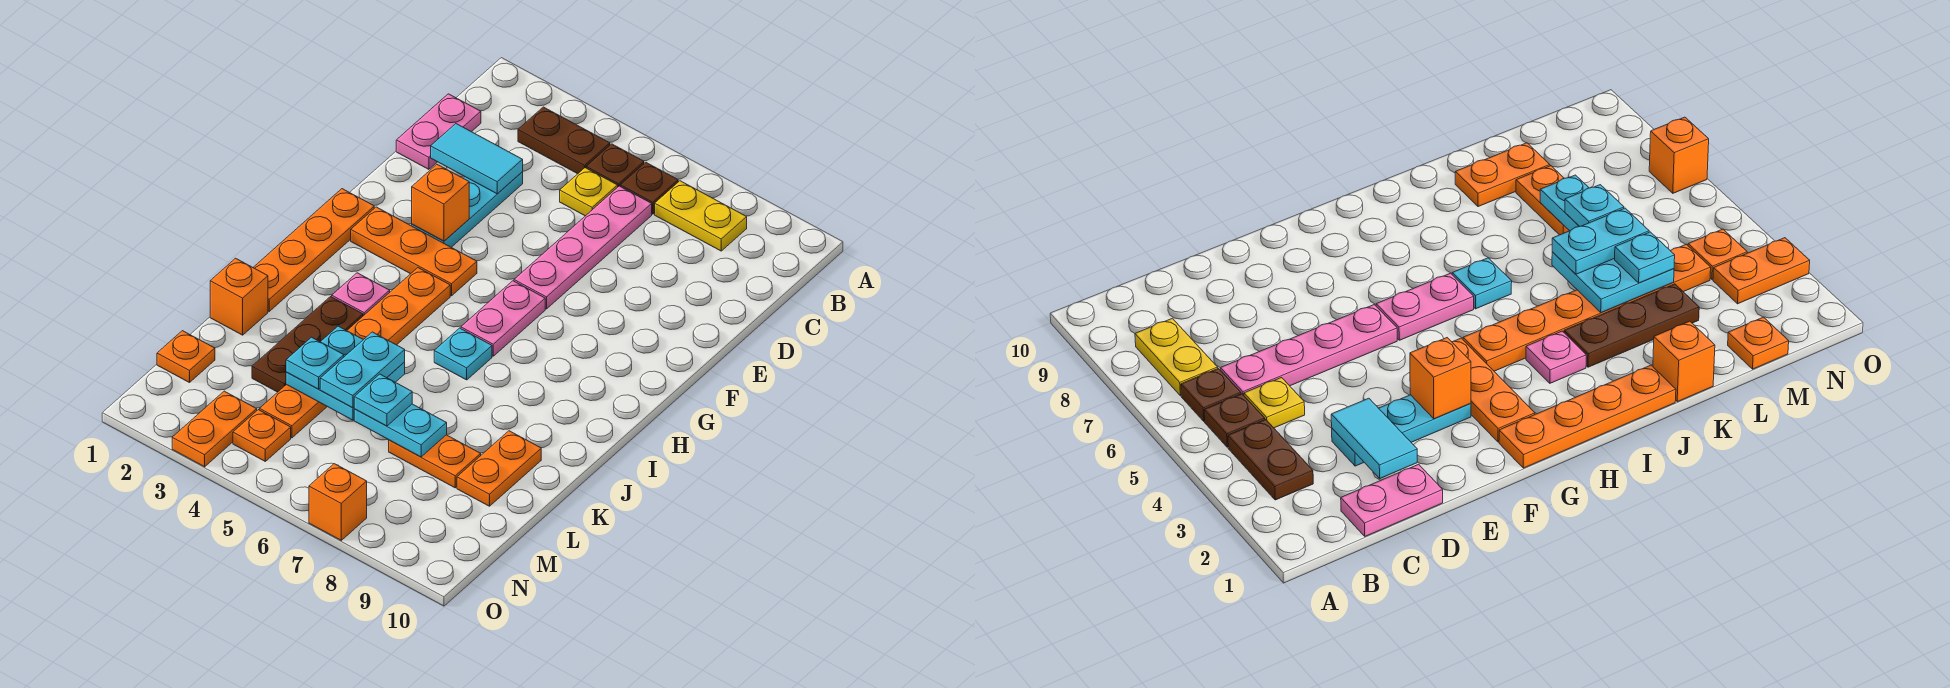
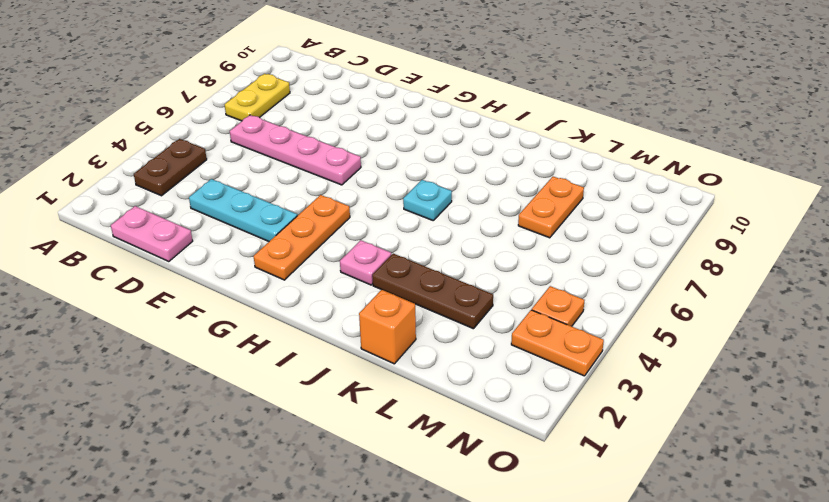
none -> brown 1x1 plate [586,144,644,187]
none -> brown 1x1 plate [620,162,678,214]
none -> yellow 1x1 plate [560,168,618,216]

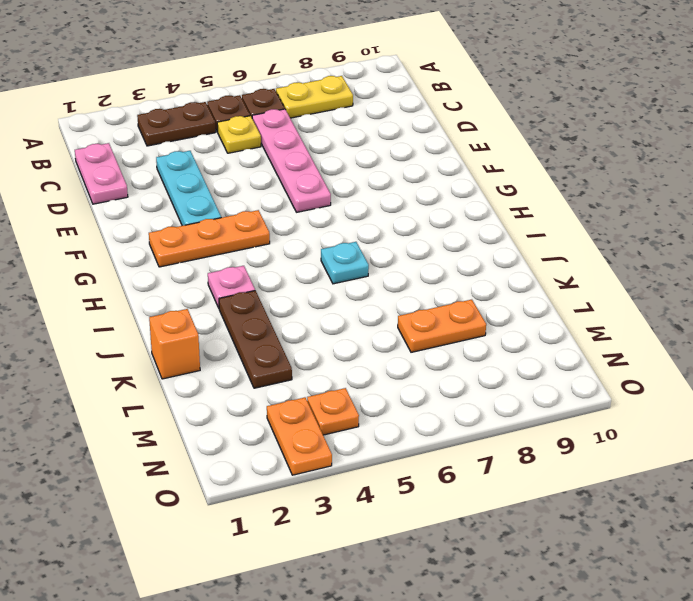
none -> orange 1x4 plate [253,189,374,311]
none -> pink 1x2 plate [461,281,545,356]
none -> orange 1x6 plate [260,268,450,438]

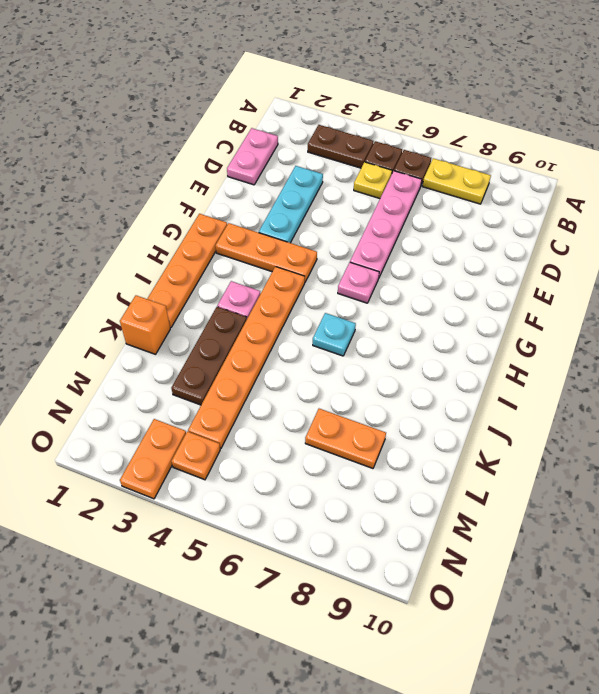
pink 1x1 plate [338,262,379,303] -> pink 1x2 plate [461,281,545,356]
none -> orange 1x2 plate [457,431,541,506]
none -> orange 1x1 plate [157,331,215,383]
none -> orange 1x1 brick [309,464,367,540]

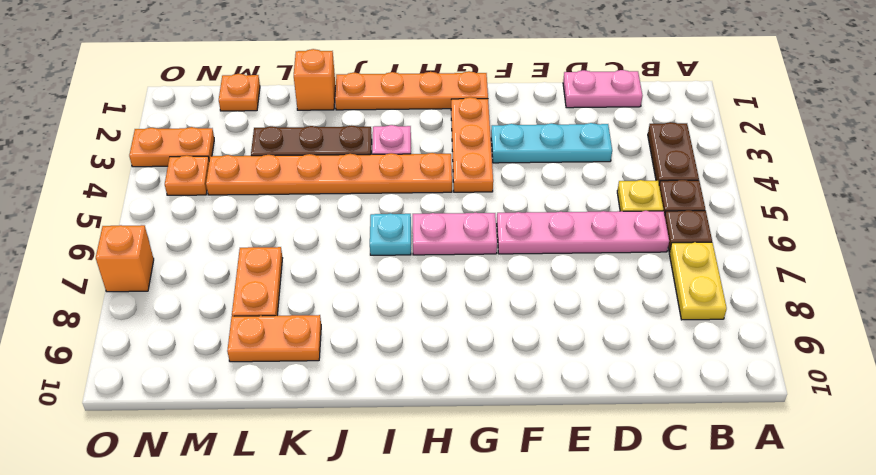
none -> cyan 1x2 tile [431,124,523,194]
none -> orange 1x1 brick [412,165,469,241]
none -> cyan 2x2 plate [286,326,405,420]

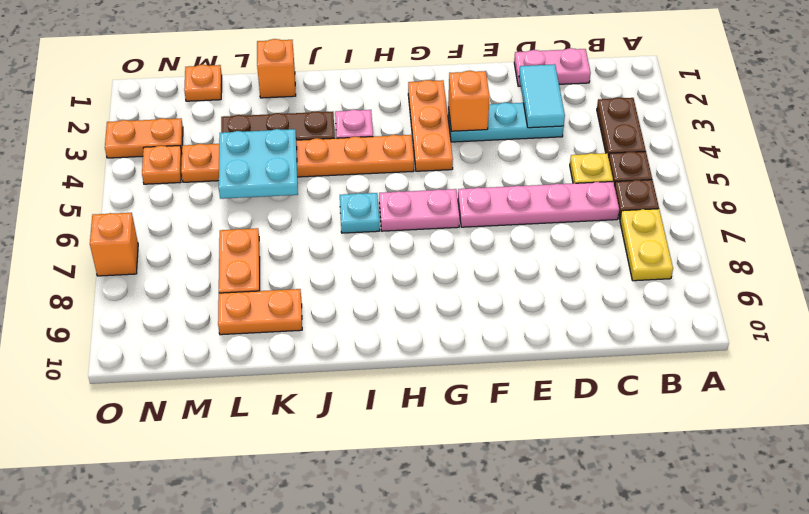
none -> orange 1x4 plate [253,189,374,311]
none -> cyan 1x2 plate [354,404,447,457]
none -> cyan 1x2 plate [320,332,405,408]

